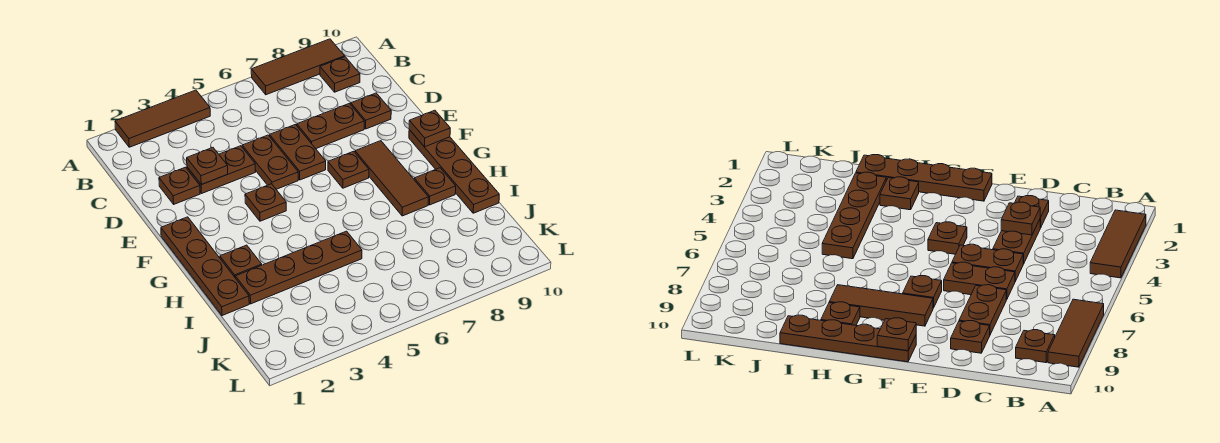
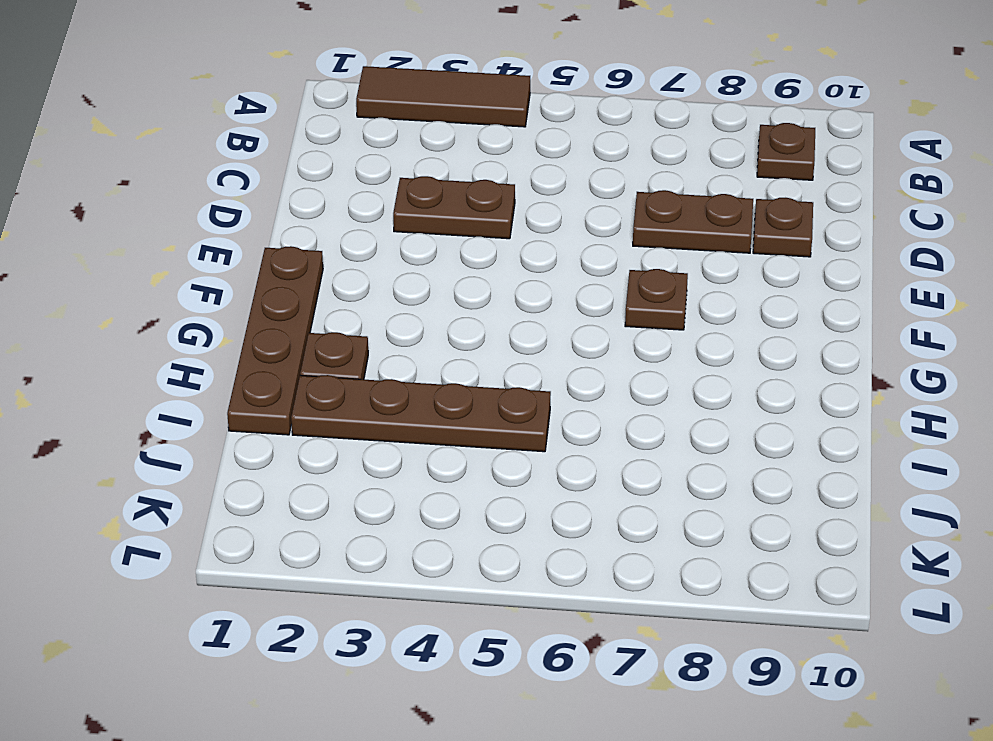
none -> brown 1x3 tile [251,39,345,95]
none -> brown 1x1 plate [159,167,200,204]
none -> brown 1x2 plate [242,135,298,189]

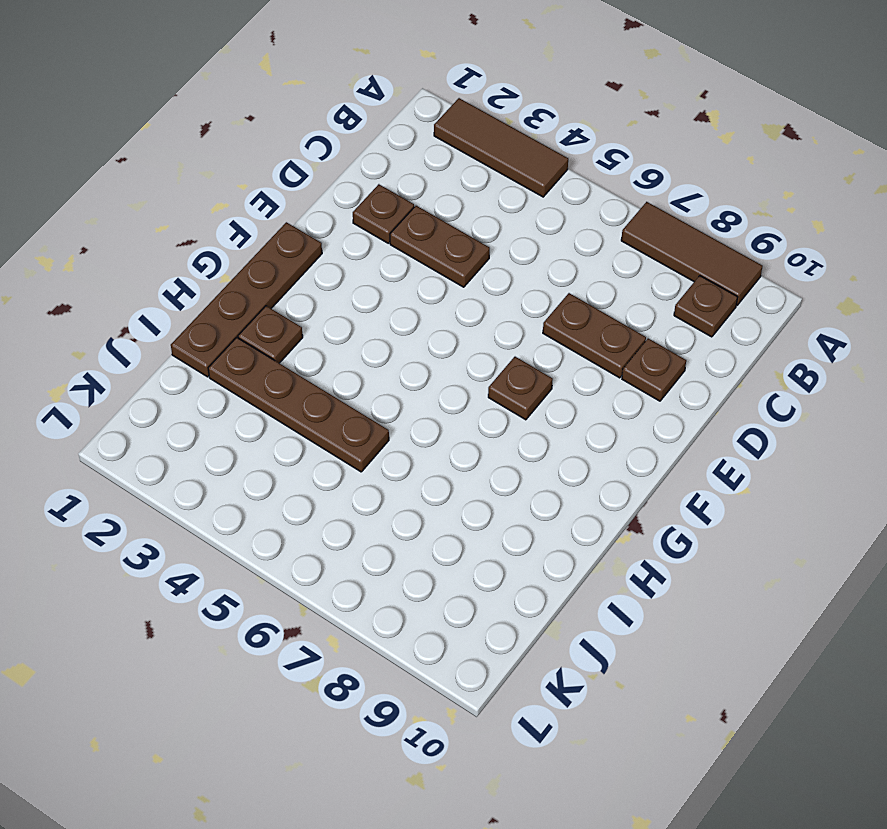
none -> brown 1x2 plate [242,135,298,189]
none -> brown 1x2 plate [270,125,326,180]
none -> brown 1x1 plate [245,184,286,221]

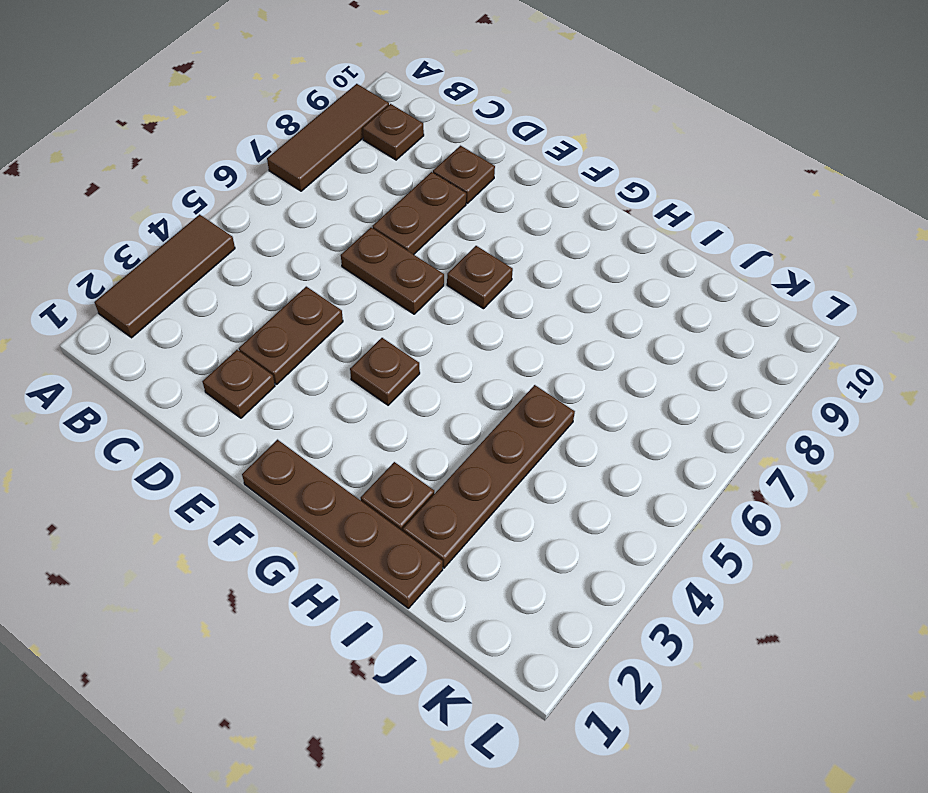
none -> brown 1x2 plate [242,135,298,189]
none -> brown 1x3 tile [355,141,429,216]
none -> brown 1x4 plate [409,130,499,213]

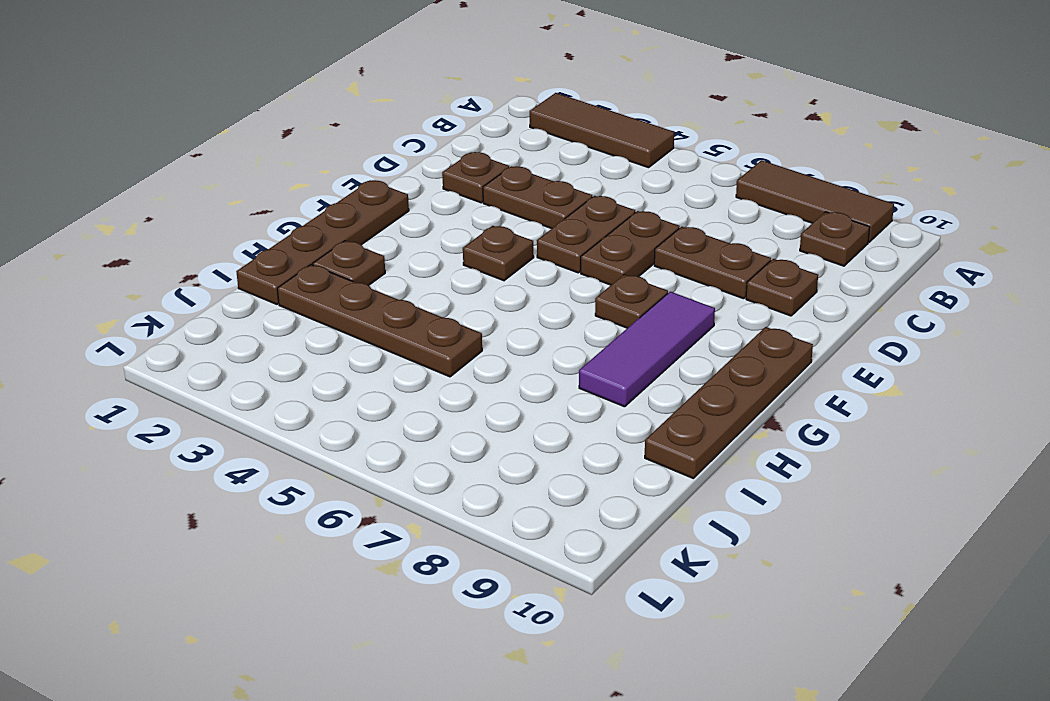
purple 1x3 tile [579,292,715,407] -> brown 1x3 tile [355,141,429,216]
none -> brown 1x1 plate [414,168,456,205]
none -> brown 1x1 plate [187,148,228,185]
none -> brown 1x1 plate [409,110,450,147]

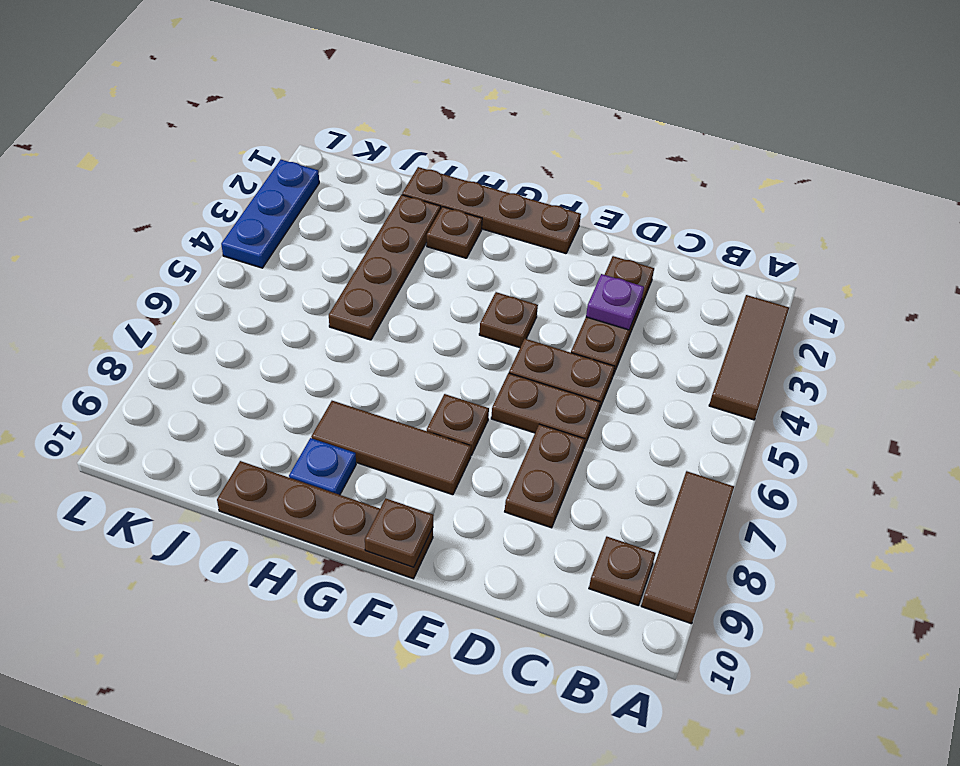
purple 1x1 plate [586,274,644,330] -> brown 1x1 plate [187,148,228,185]
blue 1x1 plate [289,438,356,495] -> brown 1x1 plate [414,168,456,205]
blue 1x3 plate [221,160,319,268] -> none
none -> brown 1x1 plate [351,93,391,129]

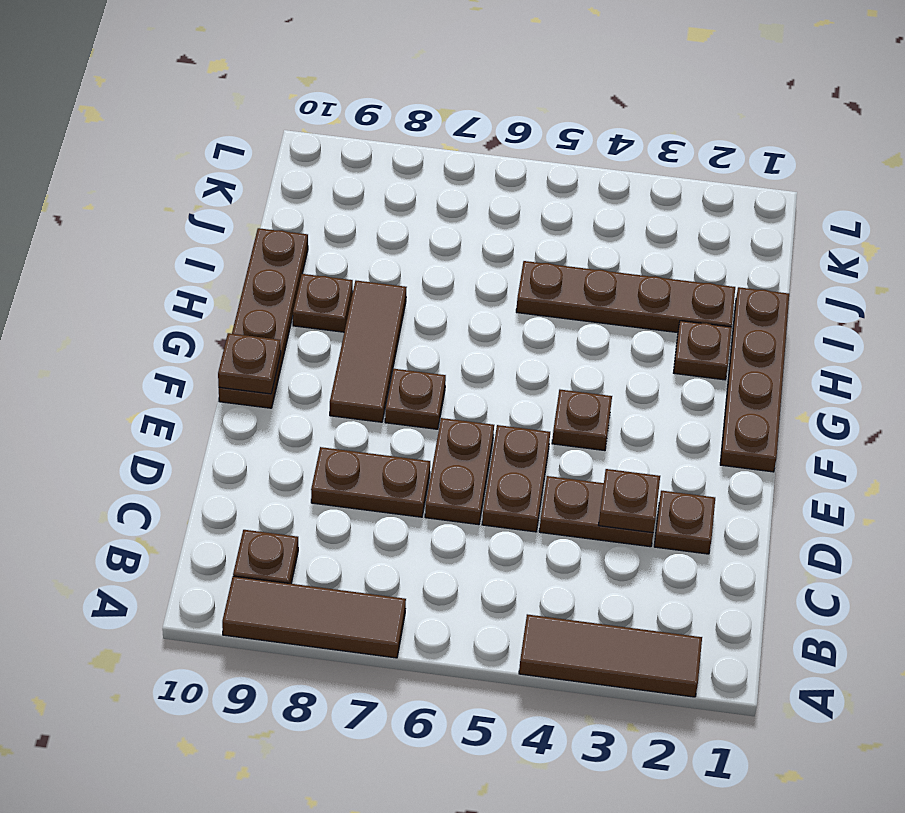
none -> brown 1x1 plate [351,93,391,129]

